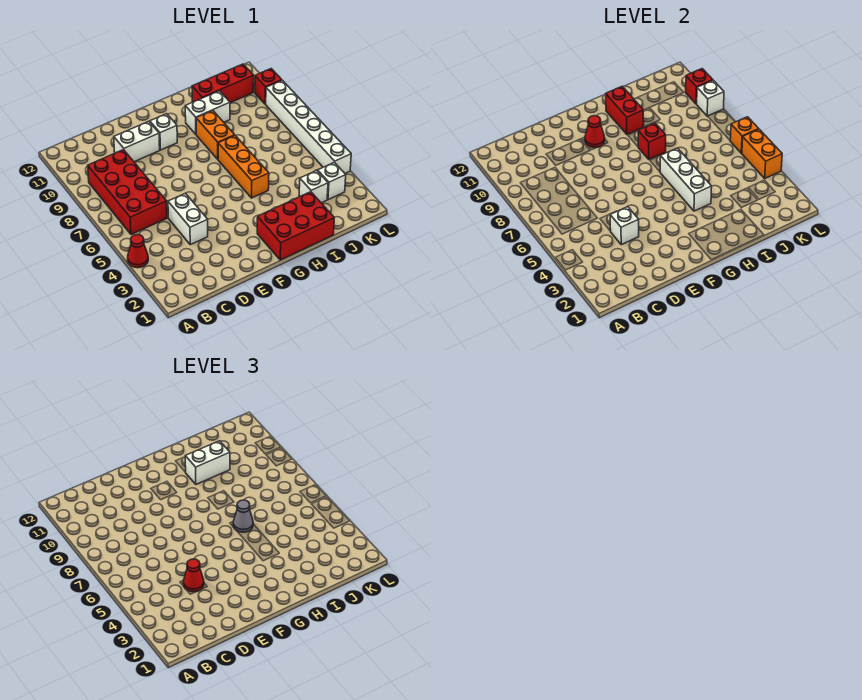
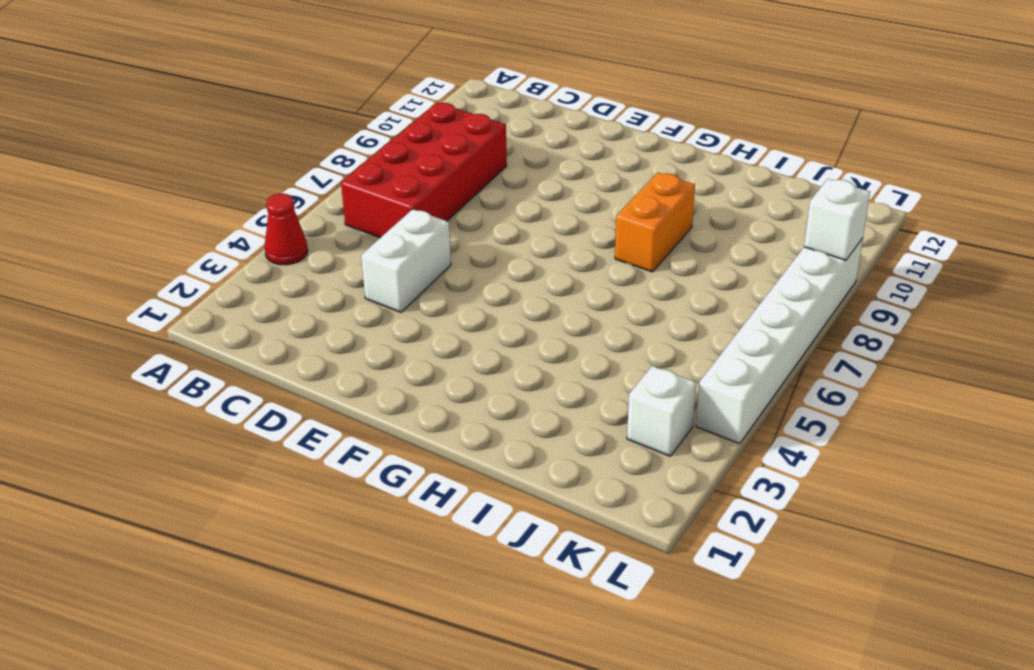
none -> white 1x2 brick [114,121,160,162]
none -> white 1x1 brick [150,114,177,150]
none -> red 2x3 brick [257,192,334,260]

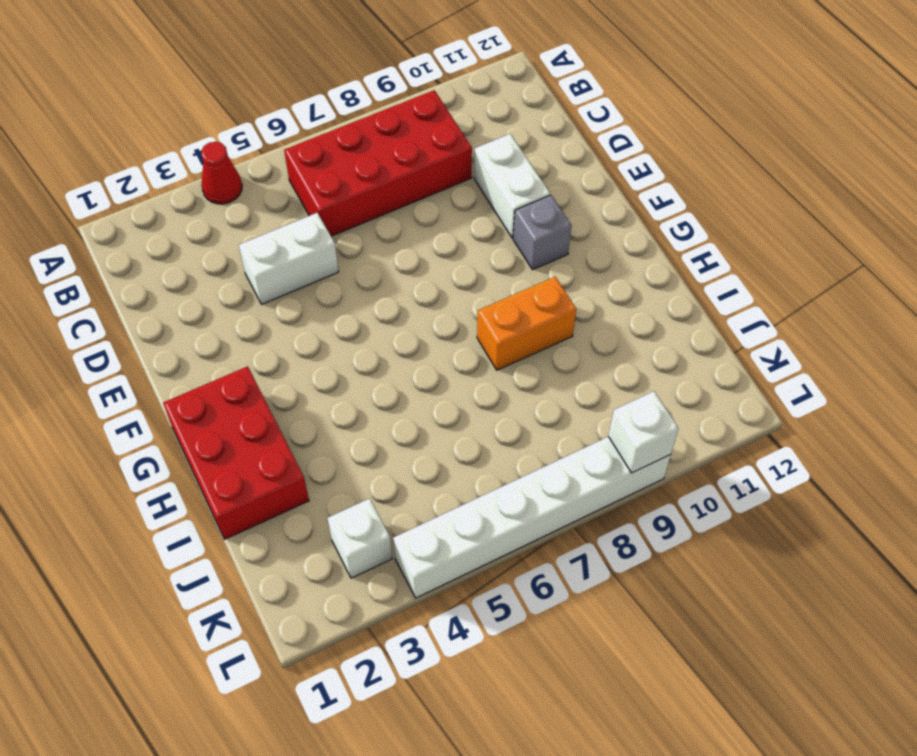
grey 1x1 brick [513,195,572,270] -> white 1x1 brick [150,114,177,150]
none -> orange 1x3 brick [218,136,269,198]
none -> white 1x2 brick [185,91,230,134]
none -> red 1x3 brick [192,64,254,103]

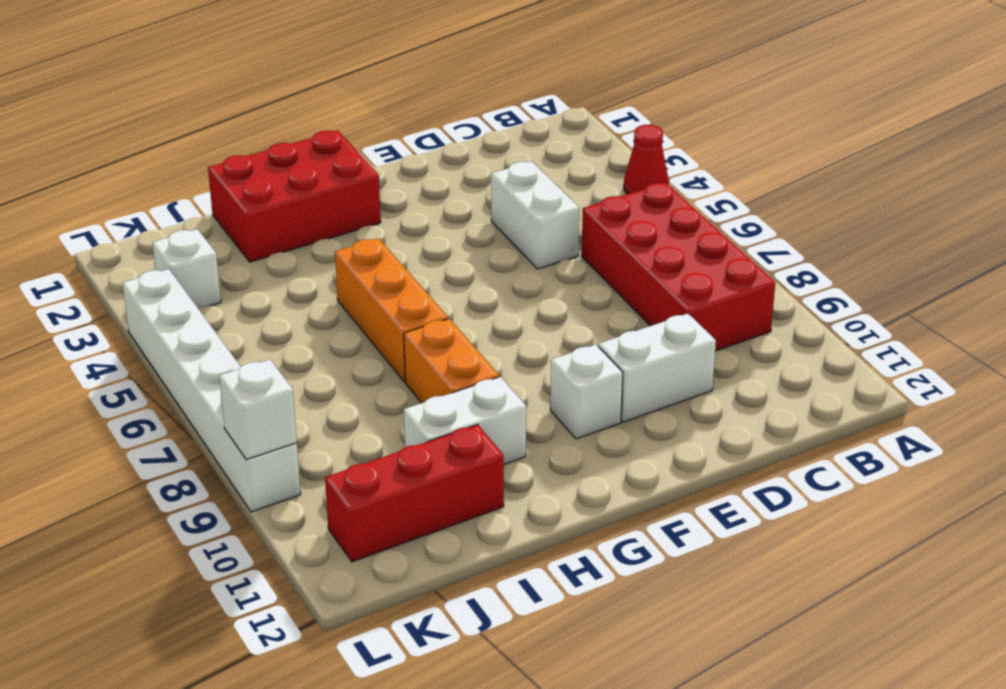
none -> white 1x1 brick [299,170,328,203]
none -> red 1x1 brick [255,69,282,104]
none -> white 1x1 brick [610,207,639,245]

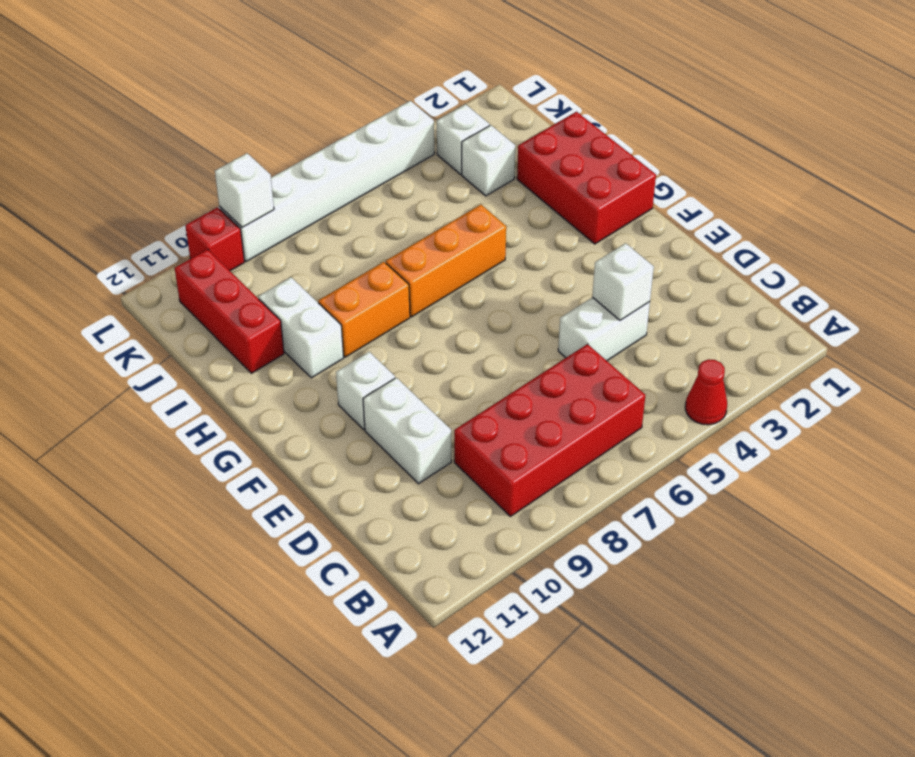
none -> red 1x1 cone [585,116,605,148]
none -> white 1x3 brick [660,148,712,211]
none -> red 1x1 brick [638,123,666,159]

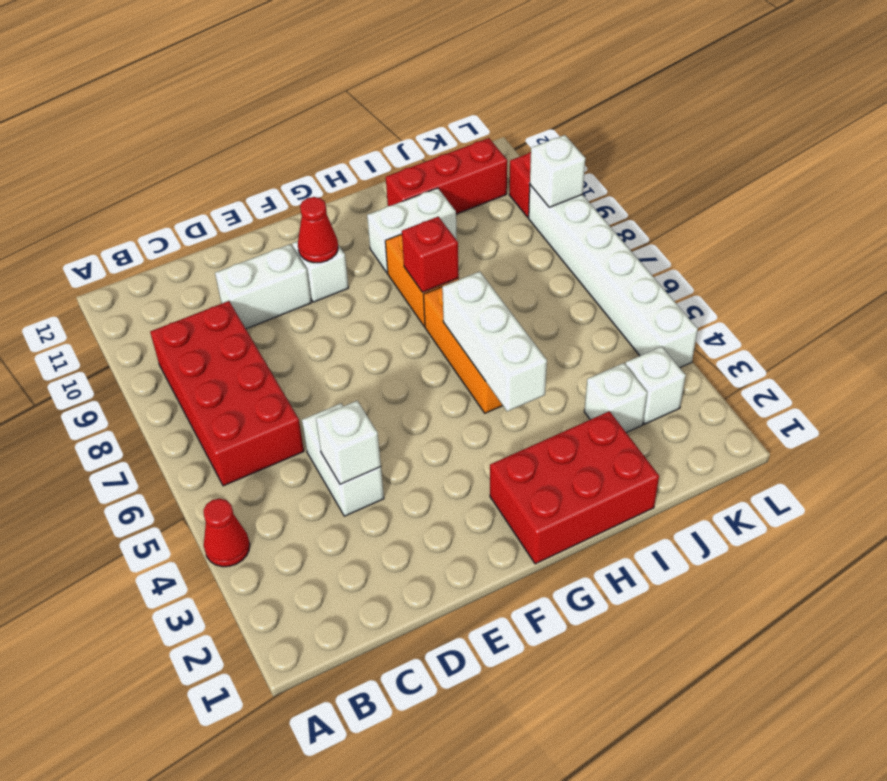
none -> red 1x2 brick [606,86,644,134]
none -> orange 1x2 brick [742,129,782,178]
none -> orange 1x1 brick [730,117,758,153]

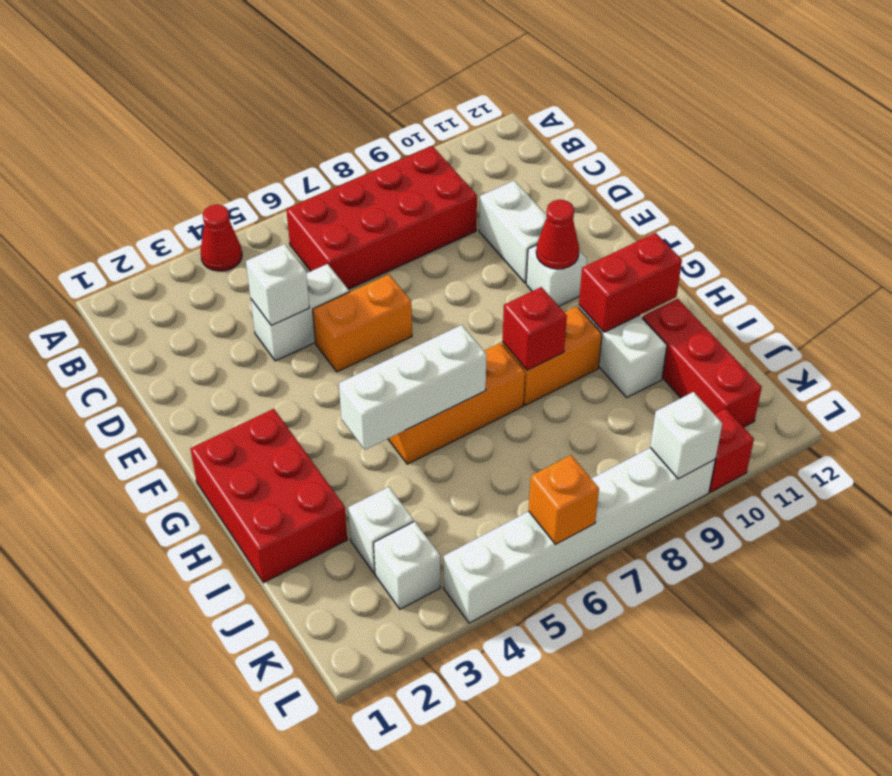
orange 1x2 brick [313,274,412,372] -> orange 1x2 brick moved to [742,129,782,178]
none -> red 1x1 brick [686,69,713,104]
none -> red 1x1 cone [183,559,204,592]
none -> grey 1x1 cone [233,500,253,532]

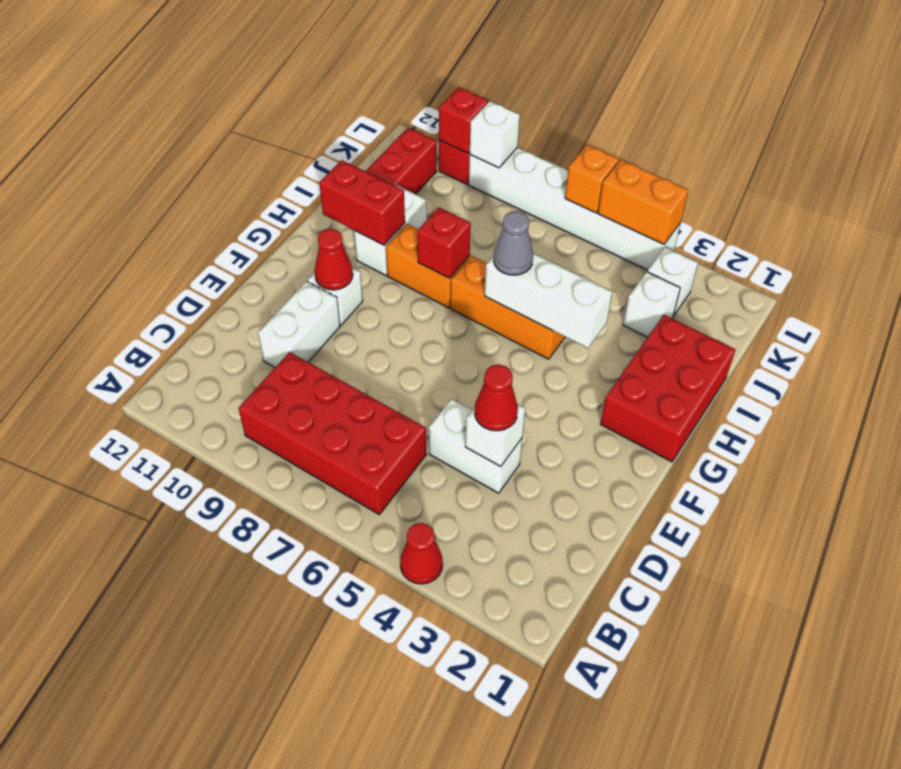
none -> white 1x2 brick [185,441,230,484]

